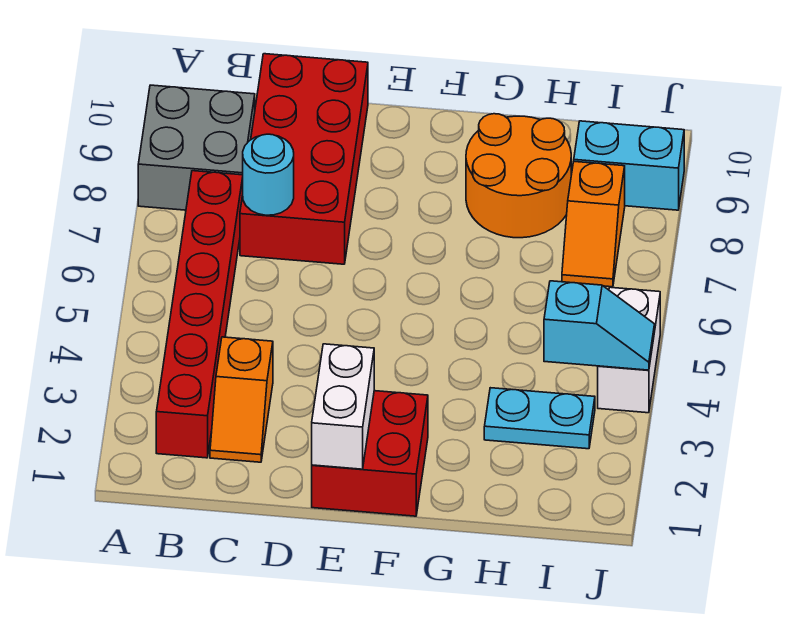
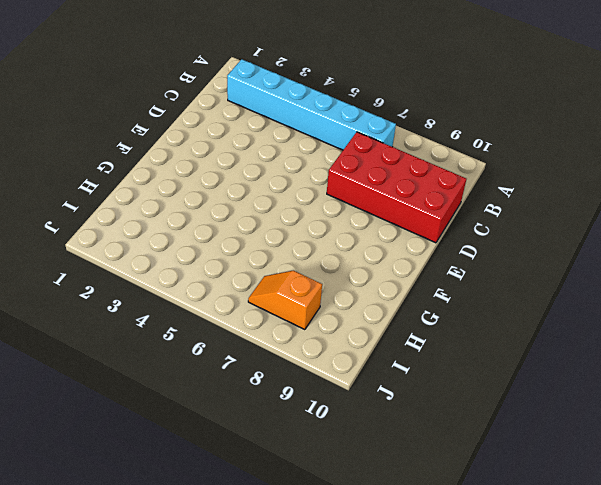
cyan 1x6 brick [227,59,396,150] -> red 1x6 brick [156,171,243,458]
none -> grey 2x2 brick [138,85,255,210]
none -> orange 1x2 slope [210,337,273,462]
none -> red 2x2 brick [312,391,428,516]

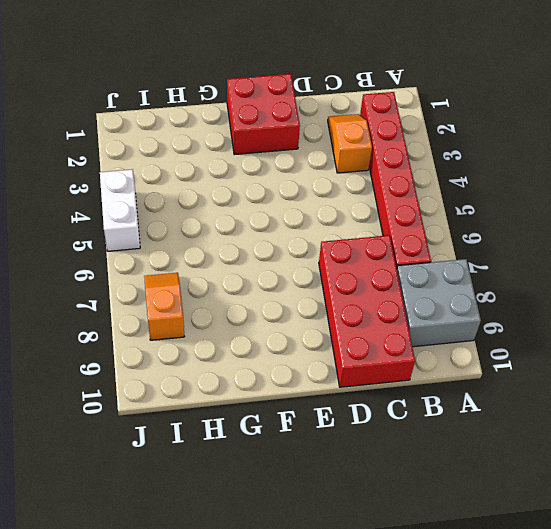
none -> orange 2x2 round brick [466,114,571,238]
none -> cyan 1x2 plate [484,388,595,449]
none -> cyan 1x2 brick [574,121,684,210]

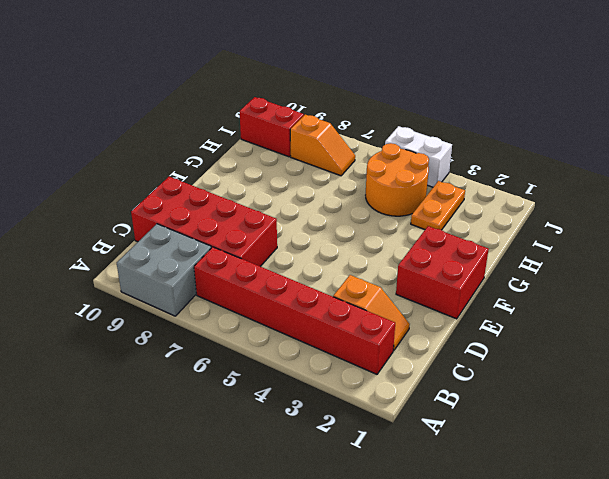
orange 1x2 plate [411,181,465,230] -> cyan 1x2 plate [484,388,595,449]
orange 2x2 round brick [366,143,429,216] -> orange 2x2 round brick moved to [466,114,571,238]
red 1x2 brick [240,97,304,157] -> cyan 1x2 brick [574,121,684,210]
none -> cyan 1x1 round brick [243,134,294,215]
none -> white 1x2 brick [312,344,374,469]
none -> cyan 1x2 slope [544,281,655,370]

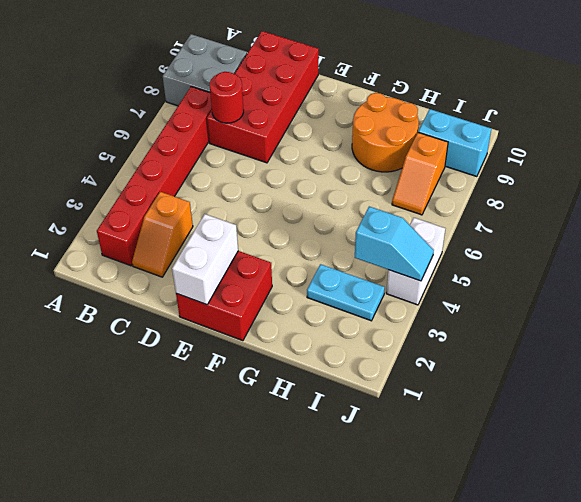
red 1x1 round brick [210,72,244,123] -> cyan 1x1 round brick [243,134,294,215]

